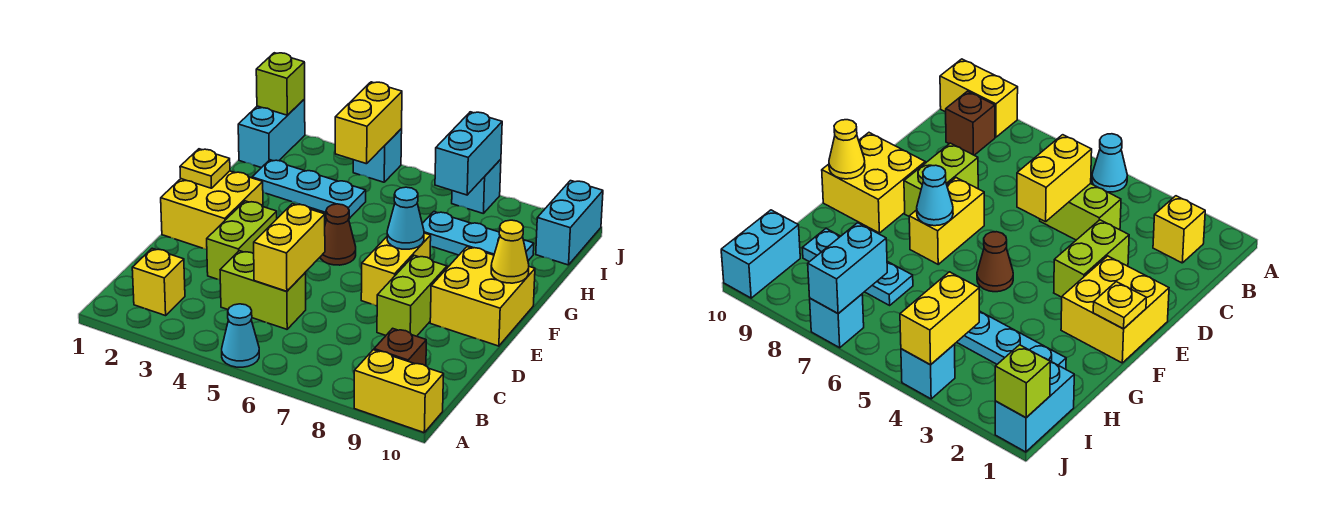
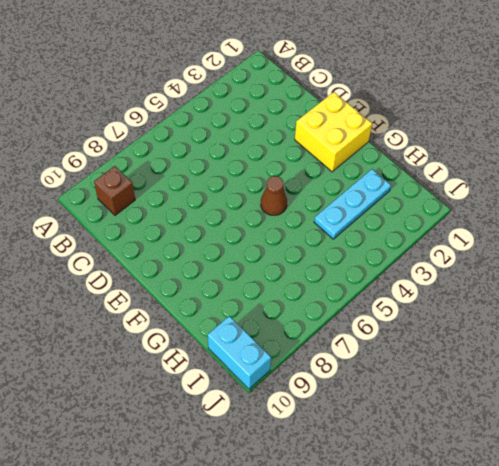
none -> cyan 1x1 cone [222,304,259,367]
none -> yellow 1x2 brick [354,350,444,433]
none -> yellow 1x1 brick [132,248,185,316]

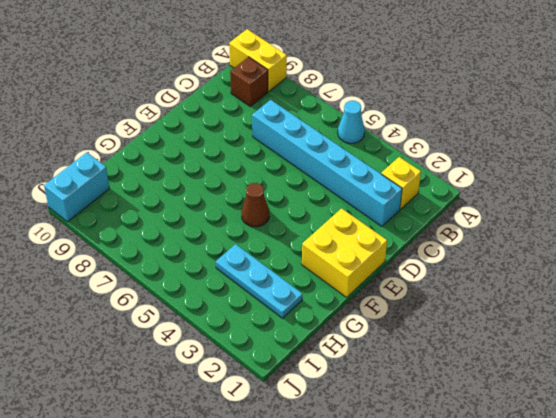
cyan 1x6 brick [252,100,402,226] -> lime 1x2 brick [220,251,306,329]
none -> lime 1x2 brick [207,201,277,280]
none -> lime 1x2 brick [377,256,447,336]
none -> yellow 1x2 brick [361,233,431,306]

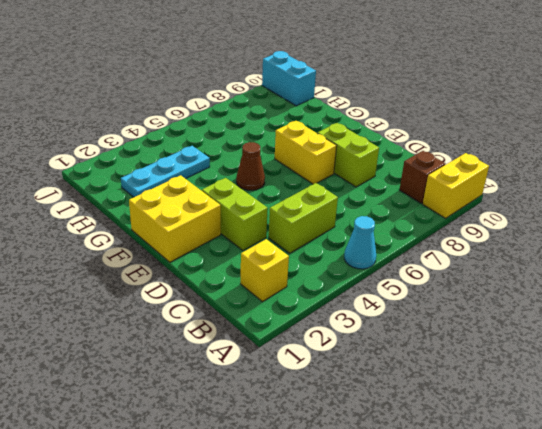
none -> yellow 2x2 brick [430,247,535,346]
none -> cyan 1x3 plate [422,212,534,261]
none -> cyan 1x2 brick [238,99,305,168]

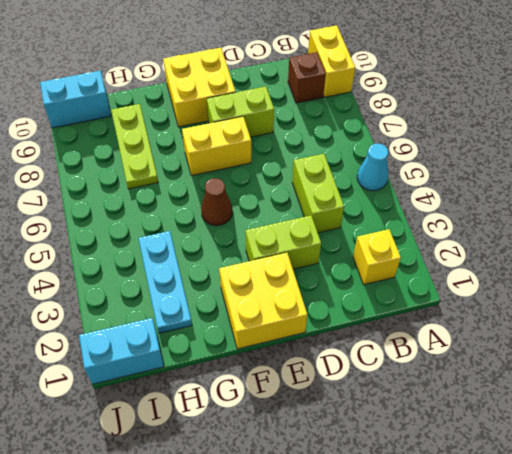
lime 1x3 plate [111,104,158,189] -> cyan 1x3 plate [422,212,534,261]
none -> cyan 1x1 brick [353,129,402,182]
none -> cyan 1x1 brick [452,159,501,213]
none -> yellow 1x2 brick [254,204,325,291]

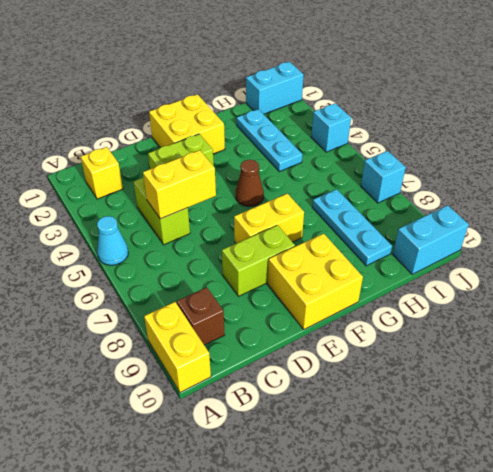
none -> yellow 1x1 plate [180,149,230,188]
none -> cyan 1x1 cone [387,187,424,249]
none -> yellow 1x1 cone [491,220,529,283]

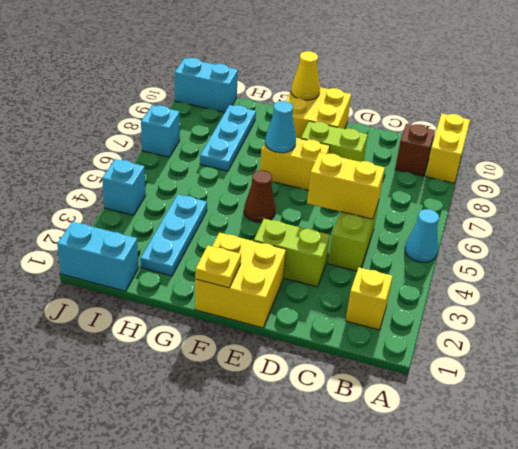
none -> yellow 1x2 brick [335,82,402,164]
none -> cyan 1x2 brick [435,112,502,195]
none -> lime 1x1 brick [256,53,305,115]

